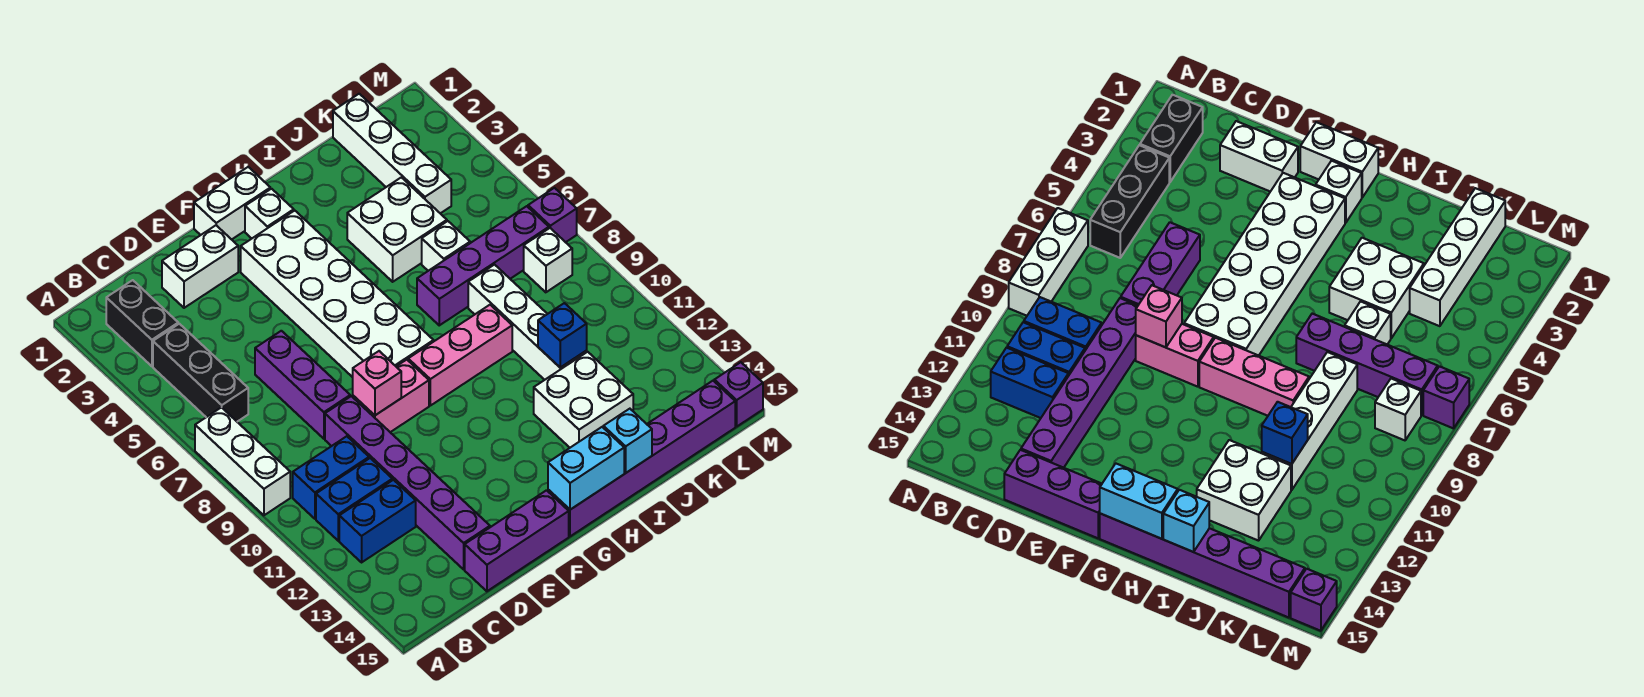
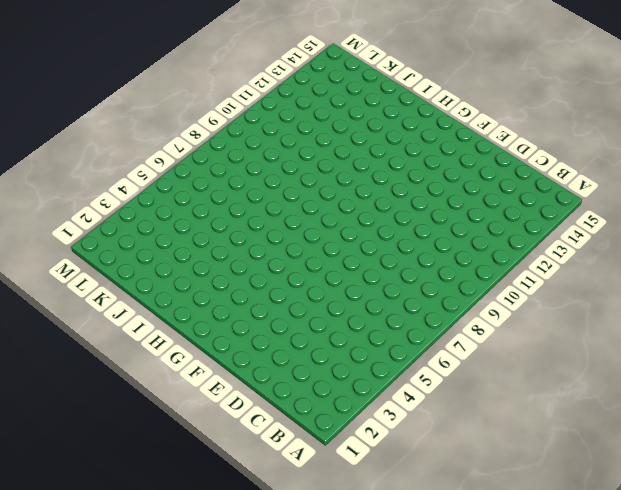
none -> white 1x3 brick [195,407,290,515]
none -> black 1x2 brick [106,280,178,366]
none -> black 1x3 brick [153,324,248,422]

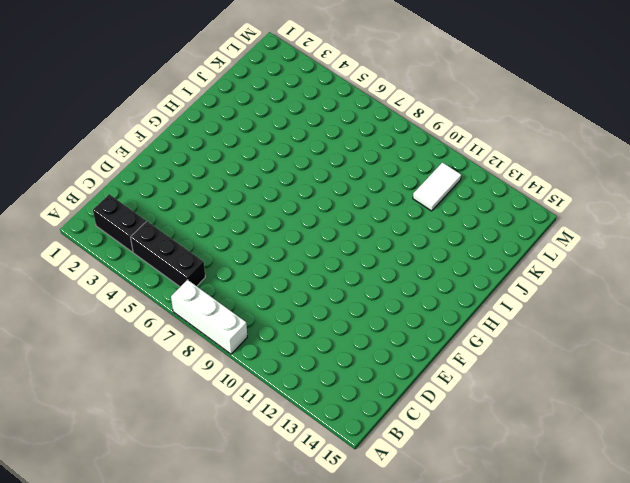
white 1x2 tile [413,163,461,211] -> none
none -> blue 1x2 brick [293,436,369,519]
none -> blue 1x2 brick [316,458,392,541]
none -> blue 1x2 brick [339,480,416,562]

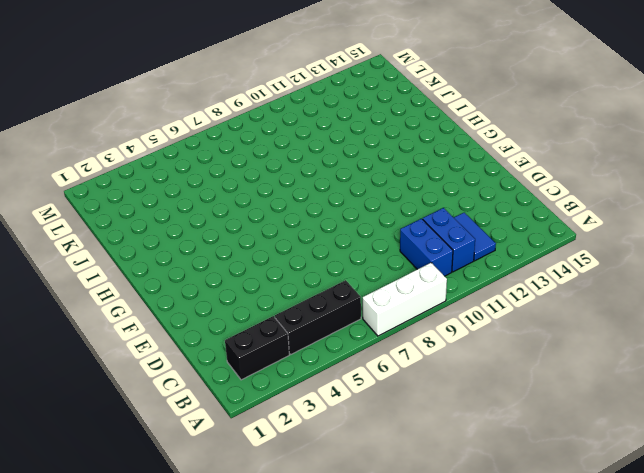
blue 1x2 tile [454,213,496,261] -> blue 1x2 brick [339,480,416,562]
none -> white 1x2 brick [162,225,238,308]
none -> purple 1x3 brick [255,331,350,439]
none -> purple 1x6 brick [325,396,490,569]

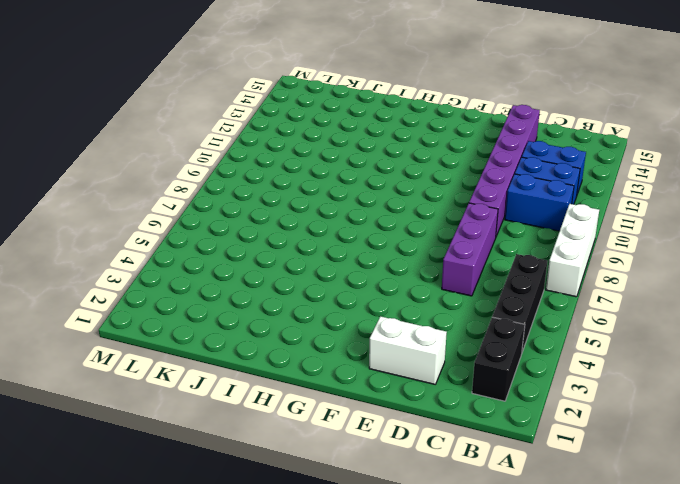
none -> purple 1x3 brick [465,490,569,591]
none -> pink 1x2 brick [353,360,429,432]
none -> white 1x2 brick [194,167,270,240]

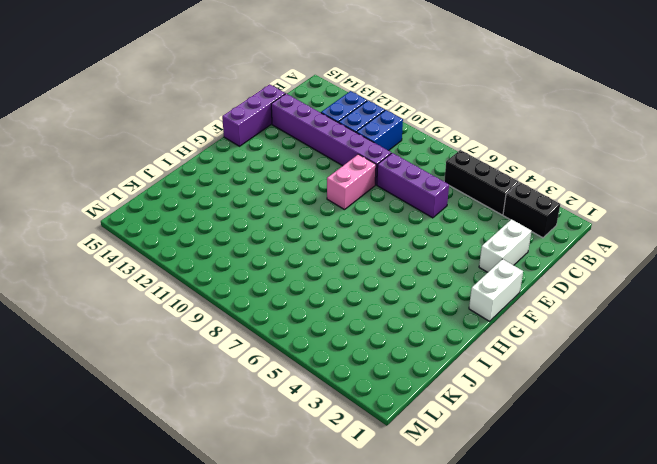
none -> white 1x3 brick [195,407,290,515]
none -> white 2x6 brick [241,211,434,377]
none -> white 1x1 brick [245,189,294,238]

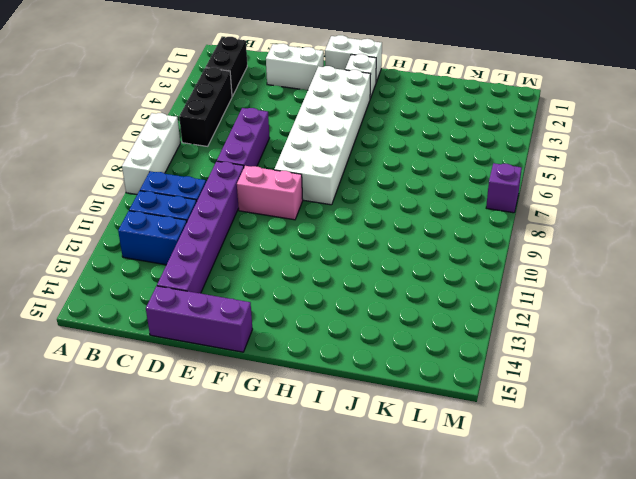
none -> pink 1x3 brick [408,305,512,406]
none -> purple 1x6 brick [548,381,735,536]
none -> white 2x2 brick [347,177,447,282]

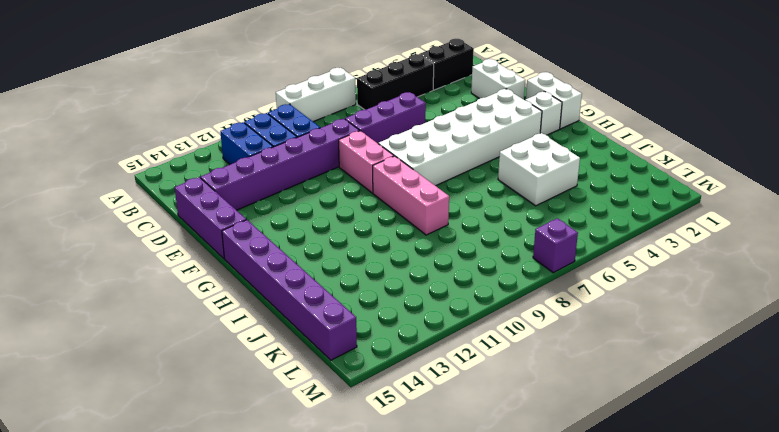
none -> purple 1x4 brick [417,206,549,325]
none -> white 2x2 brick [534,352,633,448]
none -> white 1x1 brick [422,221,470,271]

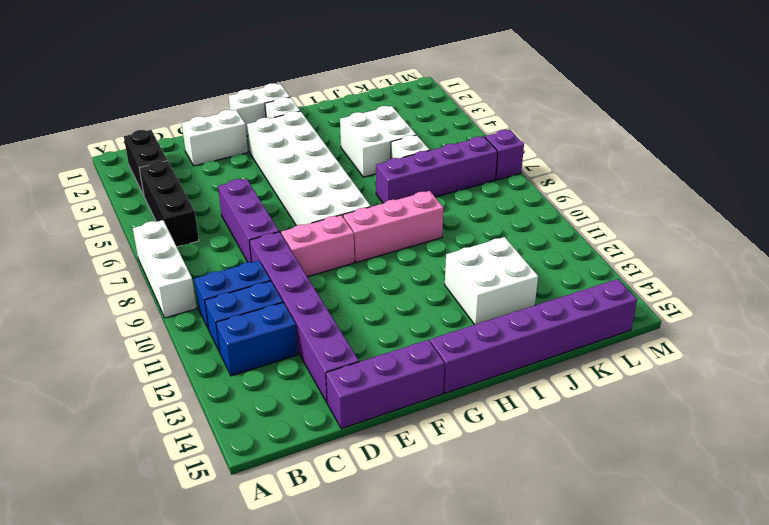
none -> white 1x4 brick [468,265,587,380]
none -> white 1x4 brick [333,94,451,213]
none -> white 1x1 brick [524,228,572,292]

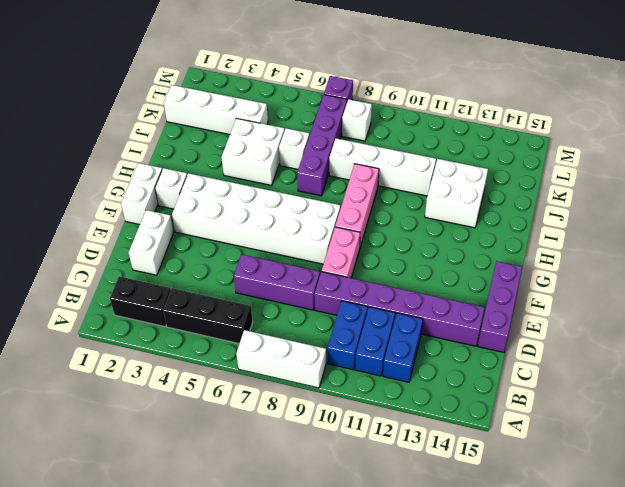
none -> purple 1x6 brick [548,381,735,536]
none -> purple 1x1 brick [714,362,763,426]
none -> pink 1x1 brick [353,351,401,415]

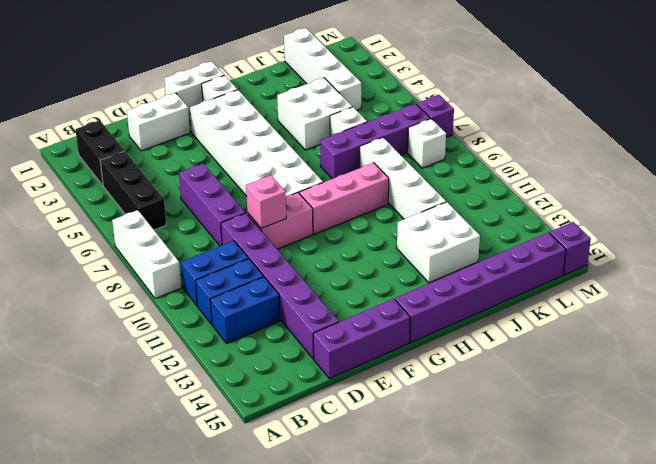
none -> cyan 1x2 brick [548,427,624,510]
none -> cyan 1x1 brick [603,409,652,473]
none -> blue 1x1 brick [538,303,587,368]

